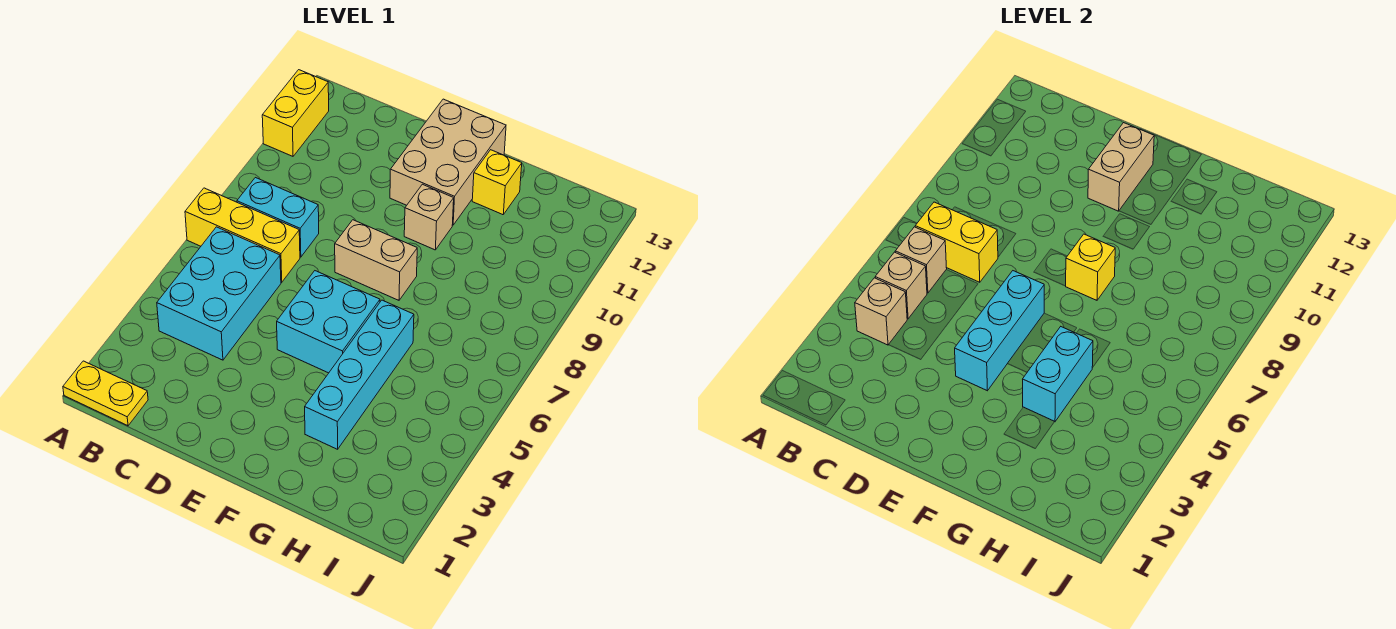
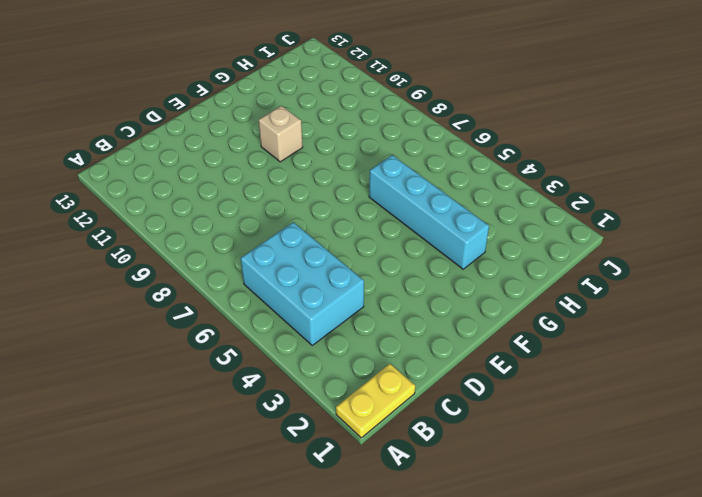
none -> yellow 1x3 brick [185,188,300,282]
none -> yellow 1x2 brick [262,70,329,156]
none -> cyan 1x2 brick [237,178,319,257]

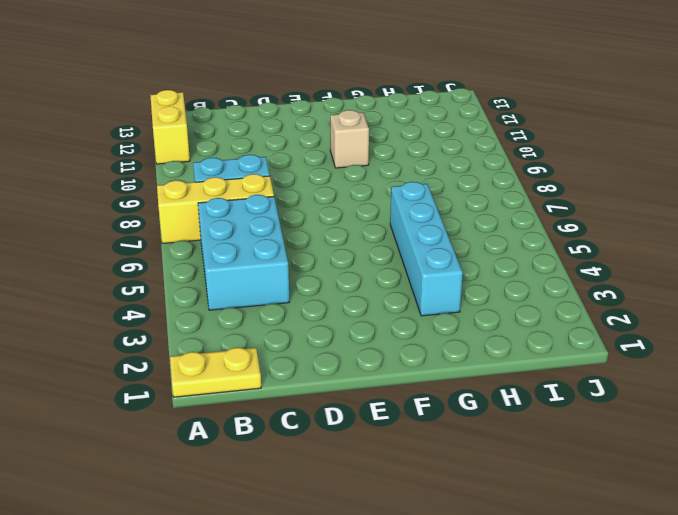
none -> cyan 2x2 brick [277,271,380,373]
none -> tan 1x2 brick [335,220,417,300]
none -> tan 2x3 brick [390,99,506,225]

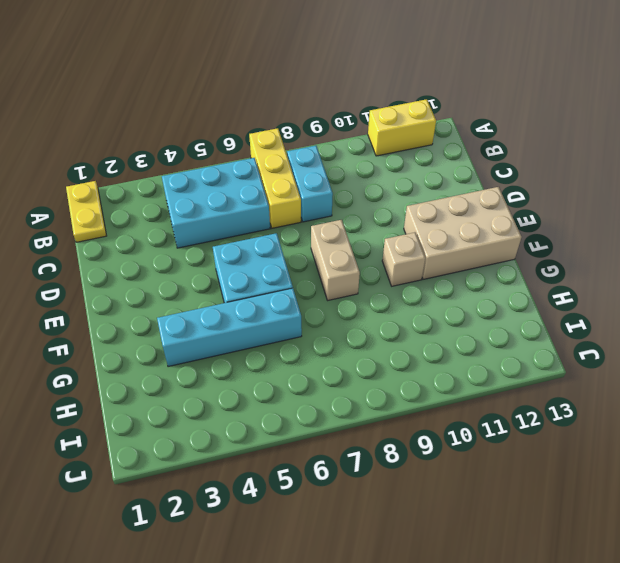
none -> yellow 1x1 brick [472,150,522,215]
none -> tan 1x1 brick [855,278,907,345]
none -> tan 1x1 brick [875,252,927,319]

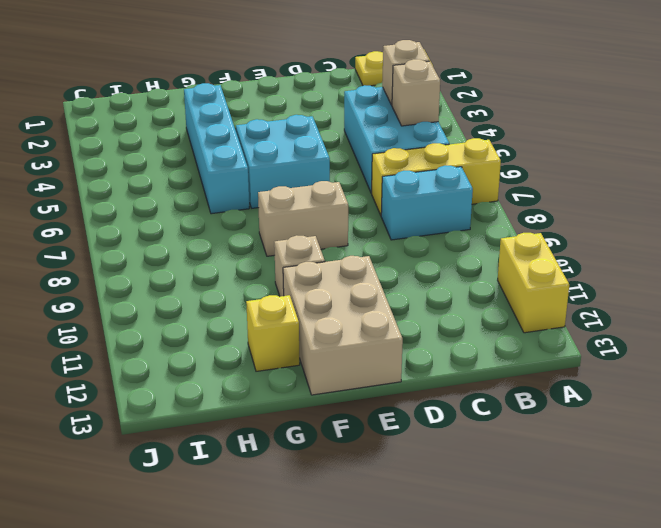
none -> tan 1x1 brick [895,227,947,293]
none -> yellow 1x2 brick [915,202,998,282]
none -> cyan 1x3 brick [955,271,1044,391]

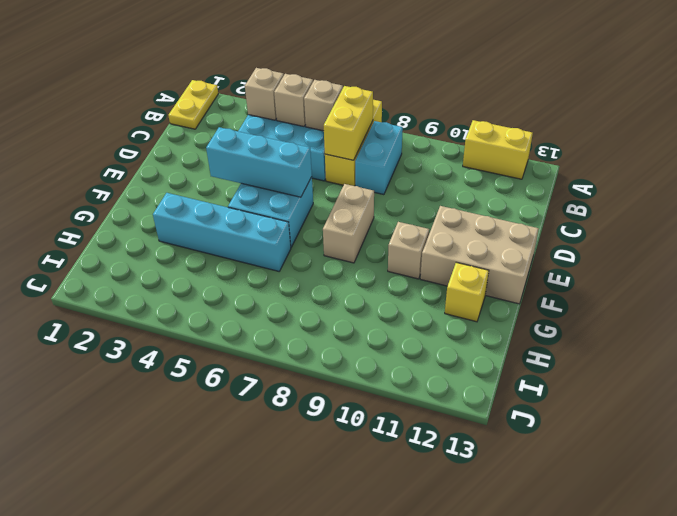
none -> tan 1x2 brick [1088,123,1154,211]
none -> yellow 1x1 brick [1066,234,1115,300]
none -> cyan 1x2 brick [1023,327,1093,422]

